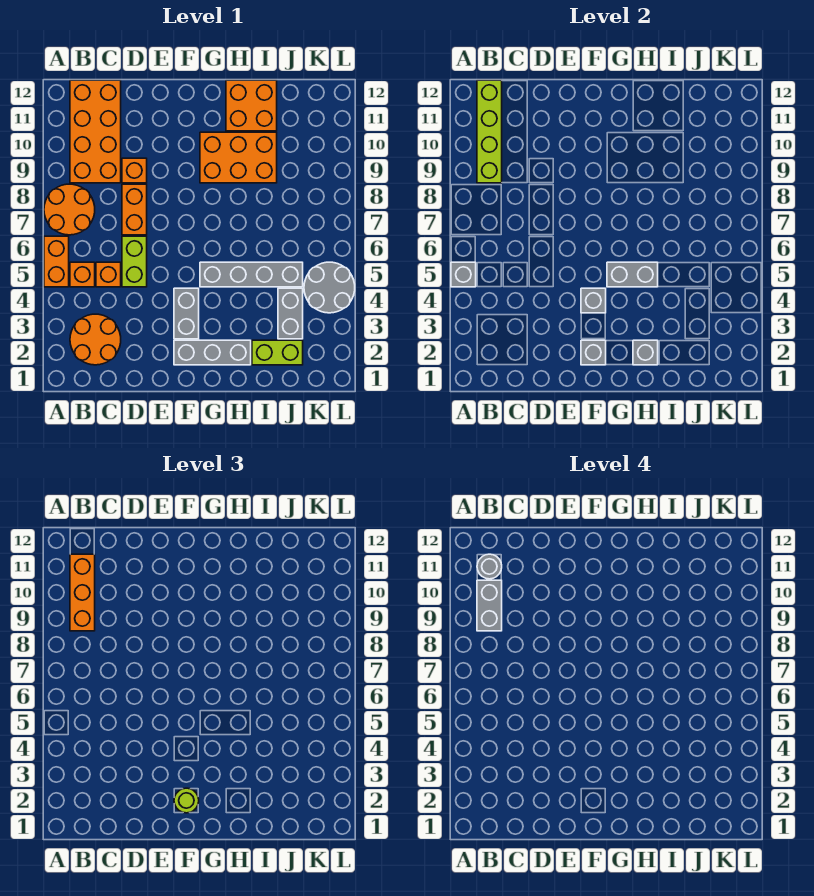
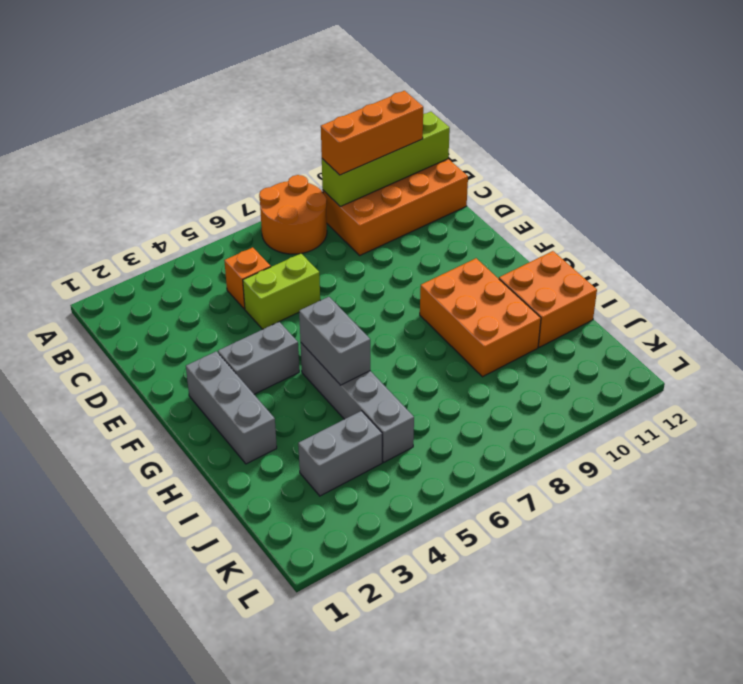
none -> orange 1x2 brick [44,236,69,287]
none -> orange 2x2 round brick [70,314,121,365]
none -> orange 1x1 brick [70,262,95,287]

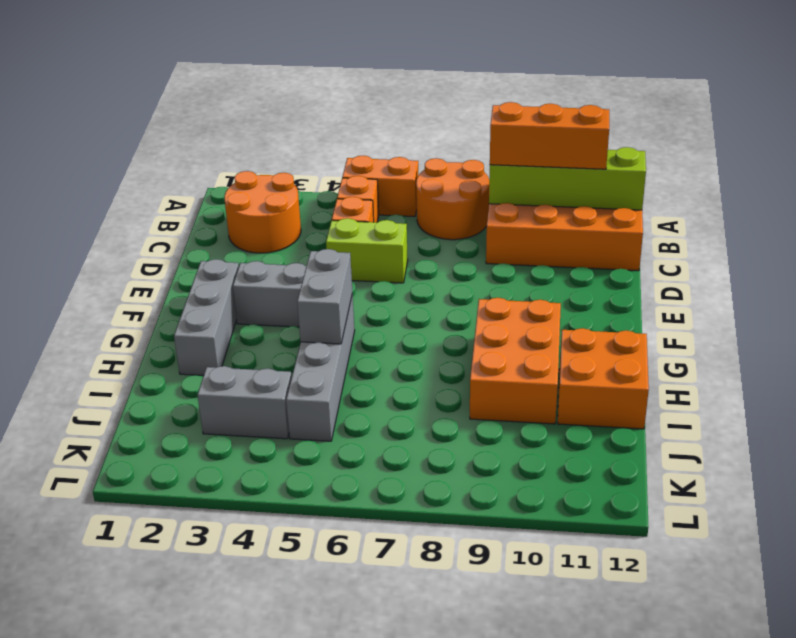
none -> orange 1x2 brick [122,184,147,235]
none -> orange 1x1 brick [122,158,147,183]
none -> lime 1x2 brick [252,340,303,365]

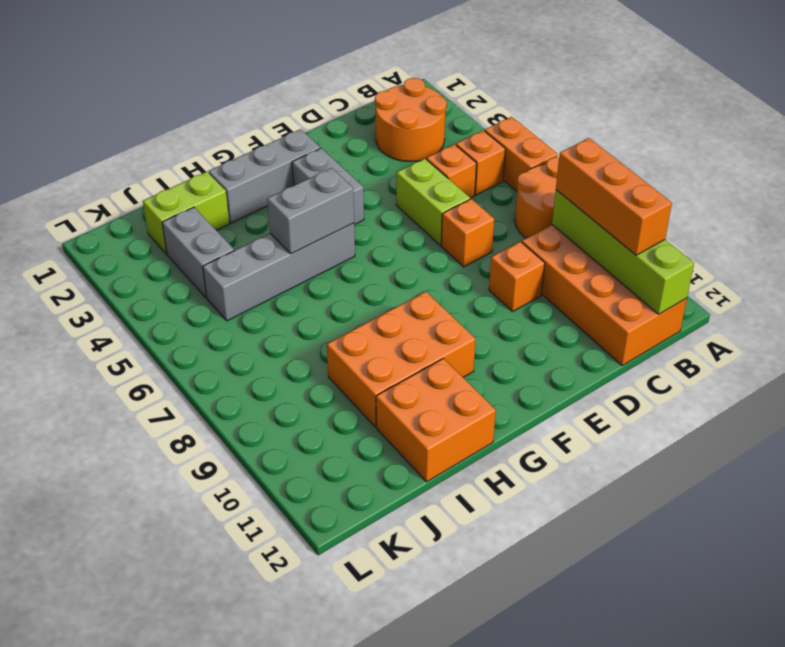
orange 1x1 brick [441,199,494,267] -> orange 1x2 brick [122,184,147,235]
none -> grey 2x2 round brick [304,262,355,313]
none -> grey 1x1 brick [451,262,476,287]
none -> grey 1x1 brick [581,340,606,365]

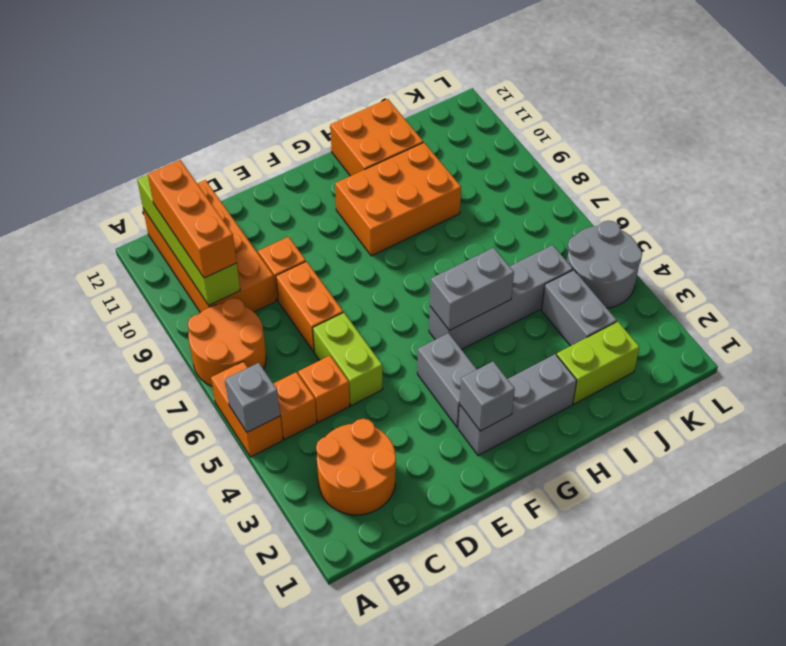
none -> grey 1x1 brick [581,288,606,313]
none -> grey 1x1 brick [633,340,658,365]
none -> lime 1x1 round brick [174,788,199,813]

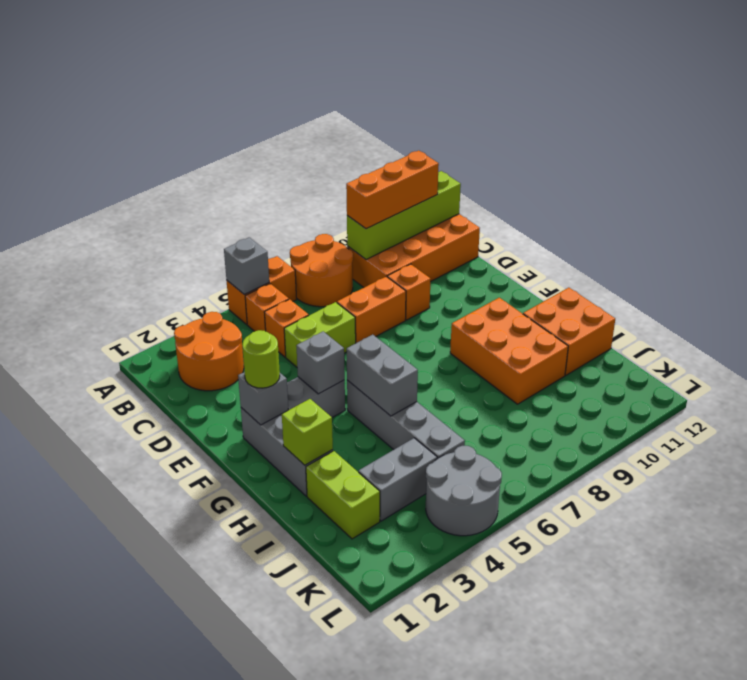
lime 1x1 brick [282,399,333,465] -> grey 1x1 brick [633,340,658,365]
none -> grey 1x2 brick [477,580,502,631]
none -> grey 1x1 round brick [477,554,502,579]

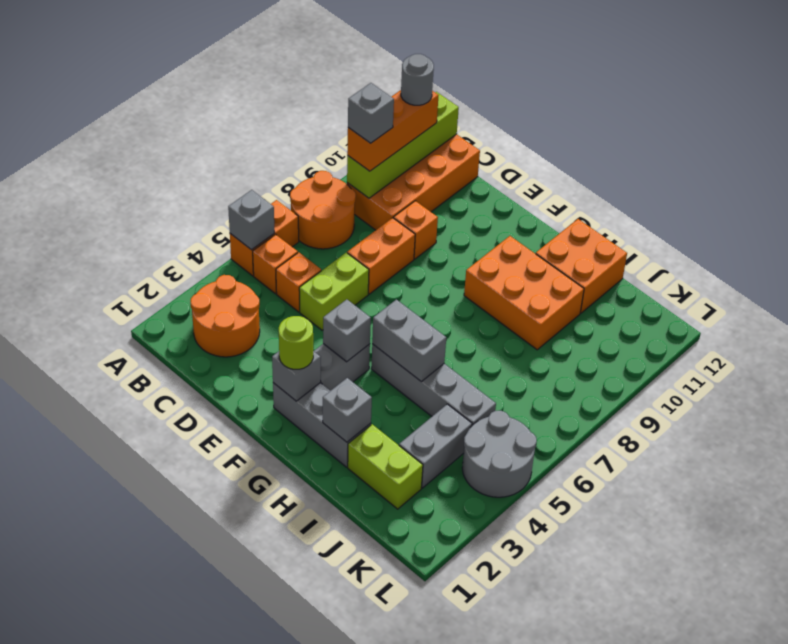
grey 1x1 brick [348,83,394,143] -> grey 1x2 brick [477,580,502,631]

